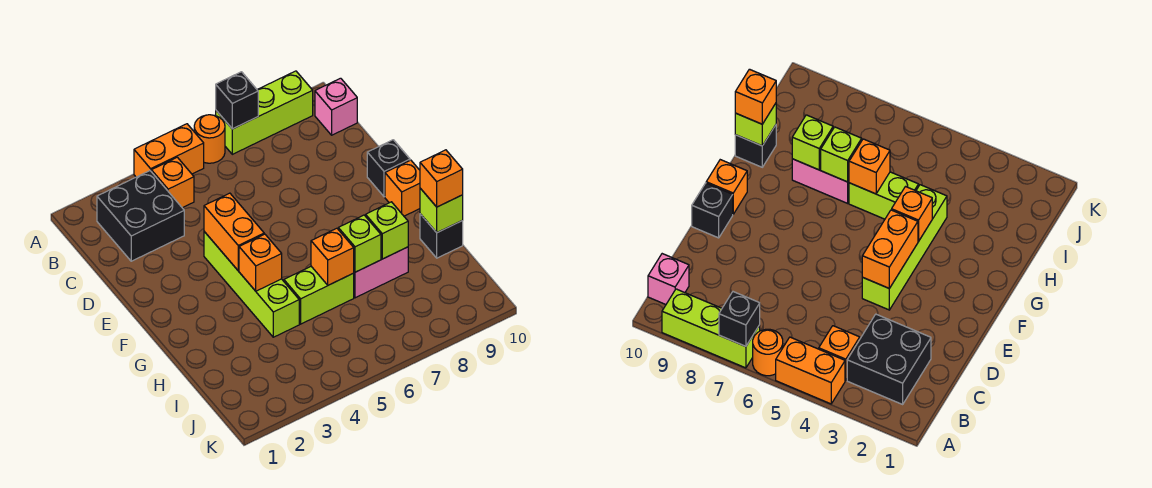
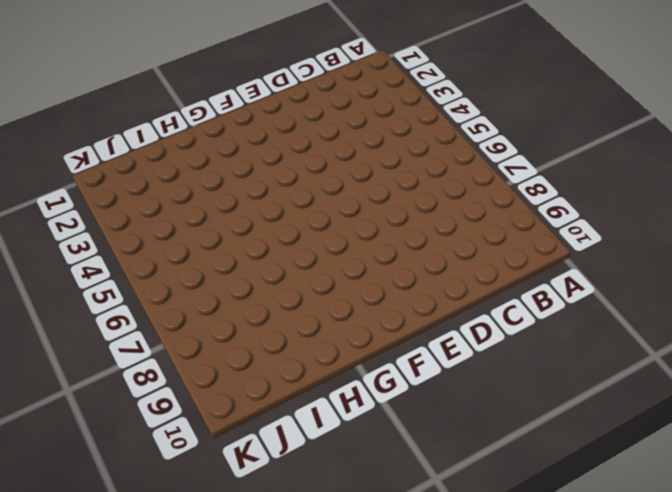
none -> orange 1x2 brick [134,124,204,177]
none -> orange 1x1 round brick [194,115,225,163]
none -> lime 1x3 brick [216,71,313,154]

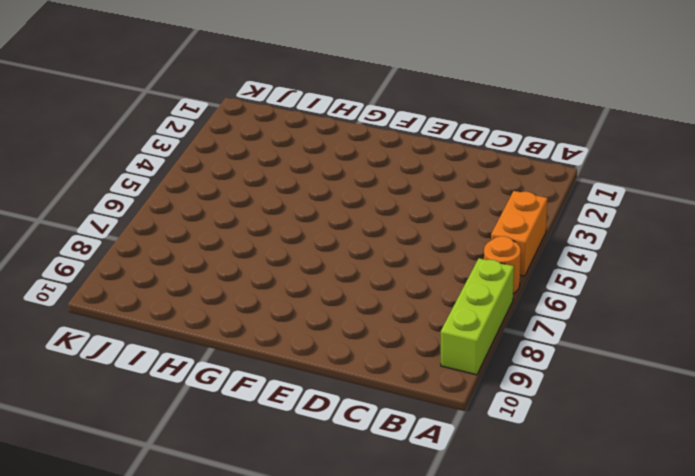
none -> black 2x2 brick [97,171,184,261]
none -> orange 1x1 brick [151,157,194,208]
none -> pink 1x1 brick [315,78,357,135]

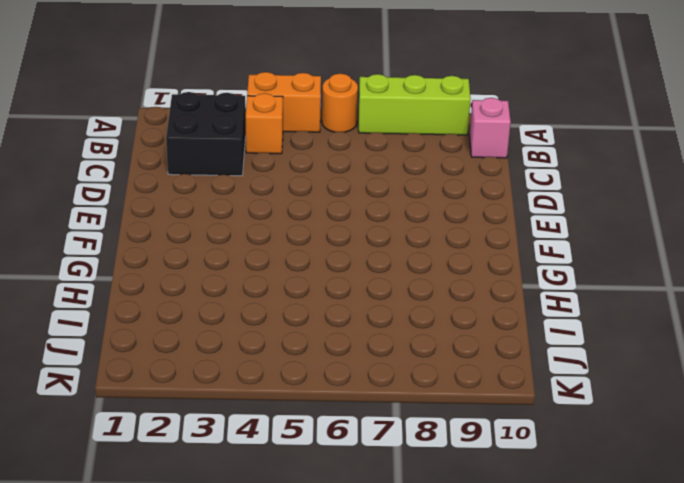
none -> lime 1x4 brick [204,232,299,337]
none -> black 1x1 brick [367,140,410,197]
none -> orange 1x1 brick [385,160,420,216]

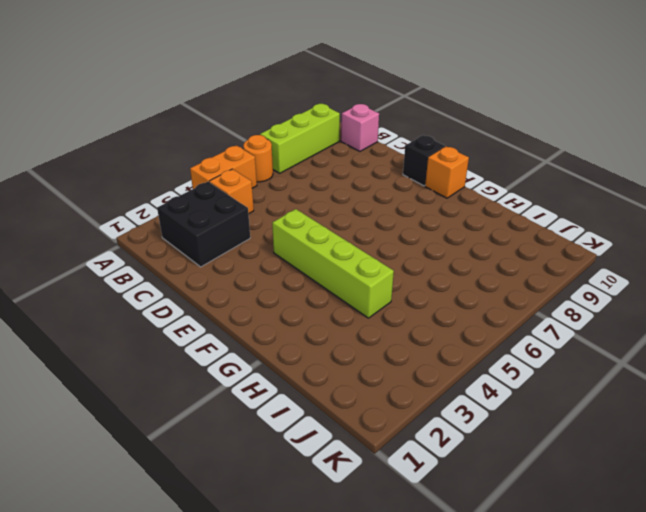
none -> lime 1x2 brick [284,266,354,324]
none -> pink 1x2 brick [354,247,408,298]
none -> black 1x1 brick [420,214,463,258]

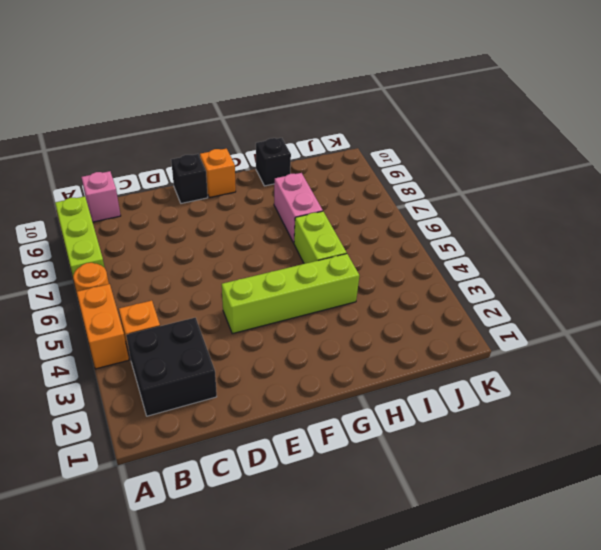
none -> black 1x1 brick [216,72,258,129]
none -> orange 1x2 brick [204,193,264,271]
none -> orange 1x1 brick [239,234,282,291]

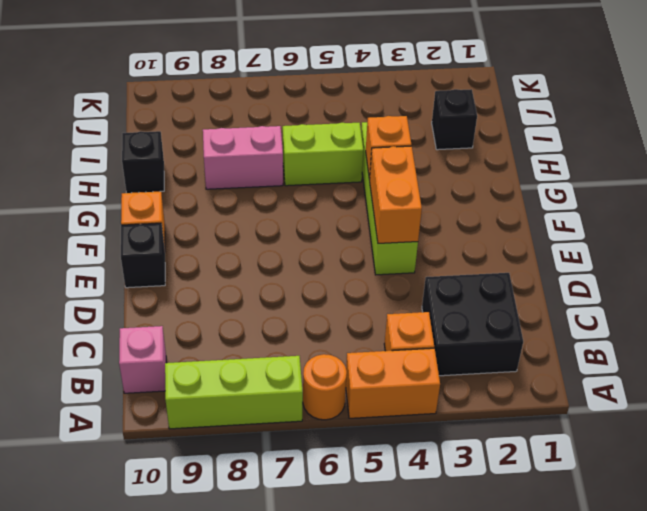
black 1x1 brick [432,89,477,150] -> black 1x1 brick moved to [216,72,258,129]
none -> orange 1x1 brick [311,228,354,285]
none -> lime 1x1 brick [338,215,381,272]
none -> lime 1x1 brick [366,202,408,259]

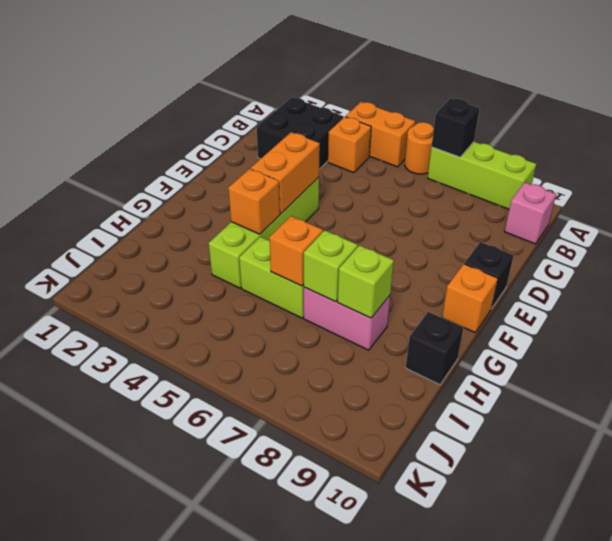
none -> lime 1x1 brick [420,188,463,233]
none -> orange 1x1 brick [420,150,463,207]

